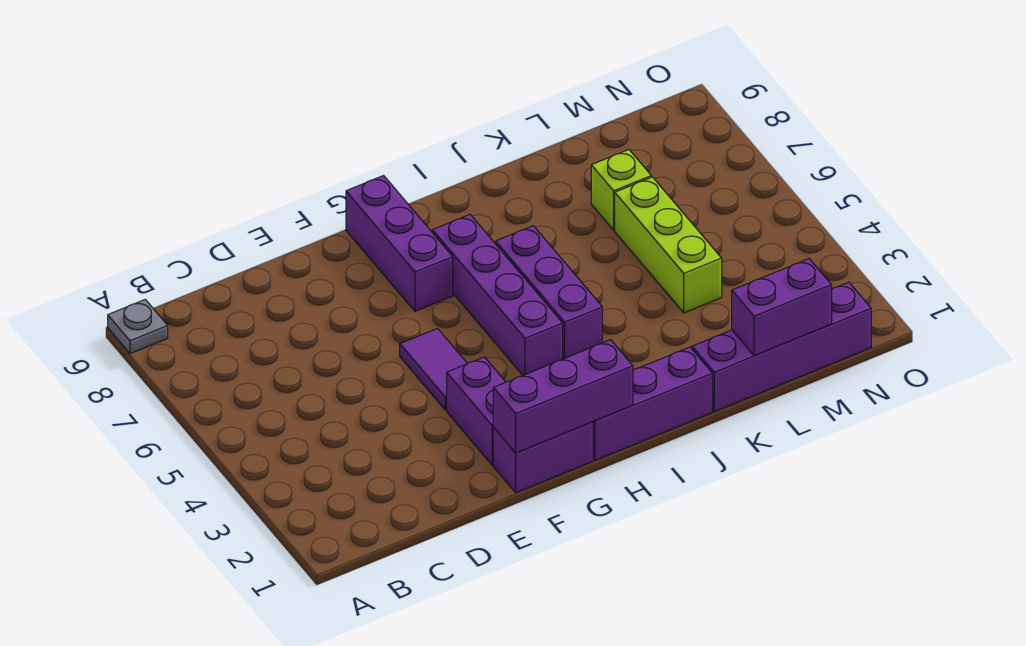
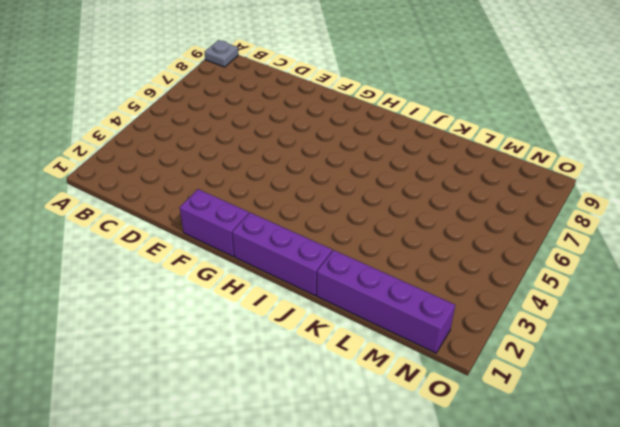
none -> purple 1x2 brick [447,357,506,465]
none -> purple 1x2 tile [400,329,467,410]
none -> purple 1x3 brick [346,176,453,311]

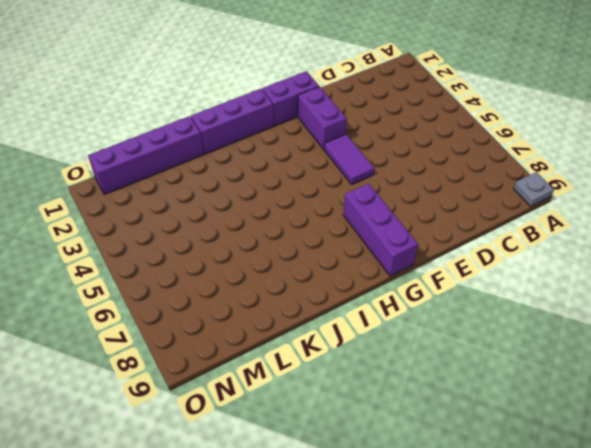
none -> purple 1x4 brick [432,215,563,375]
none -> purple 1x3 brick [495,226,602,359]
none -> lime 1x3 brick [615,177,722,313]

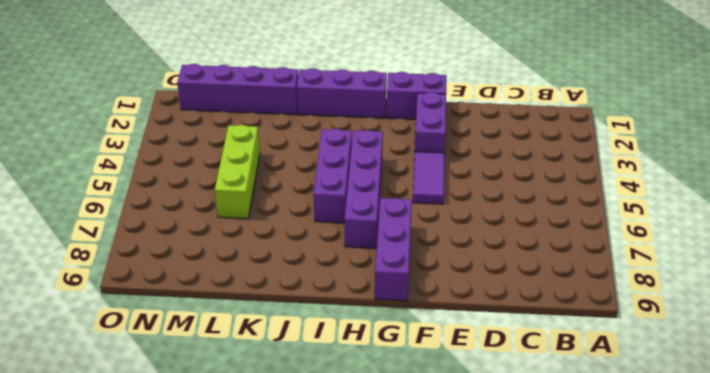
none -> grey 1x1 plate [108,300,168,354]
none -> lime 1x1 brick [591,150,651,230]
none -> purple 1x3 brick [493,340,633,453]

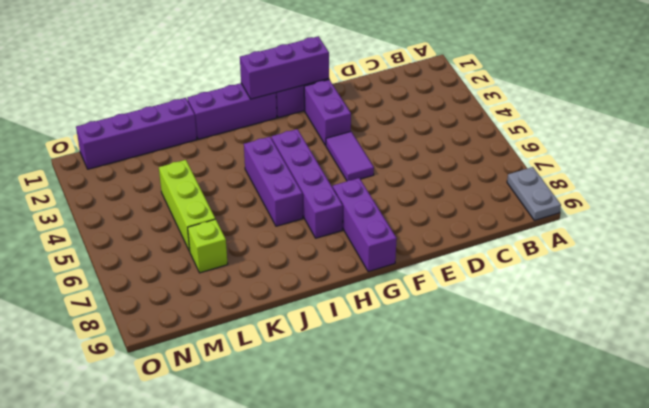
grey 1x2 plate [507,167,561,220] -> grey 1x1 plate [108,300,168,354]
none -> purple 1x2 brick [732,259,832,356]

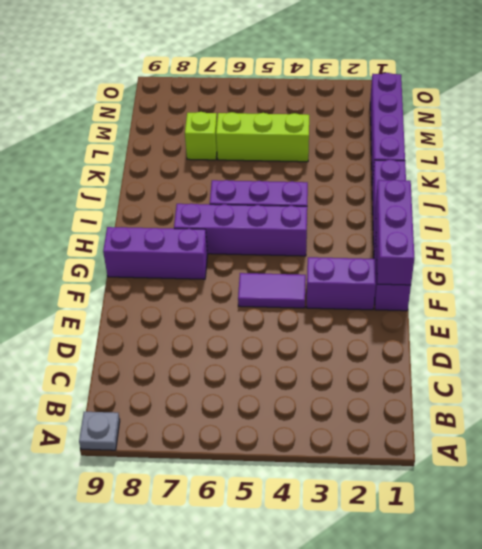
none -> purple 1x2 brick [732,259,832,356]

